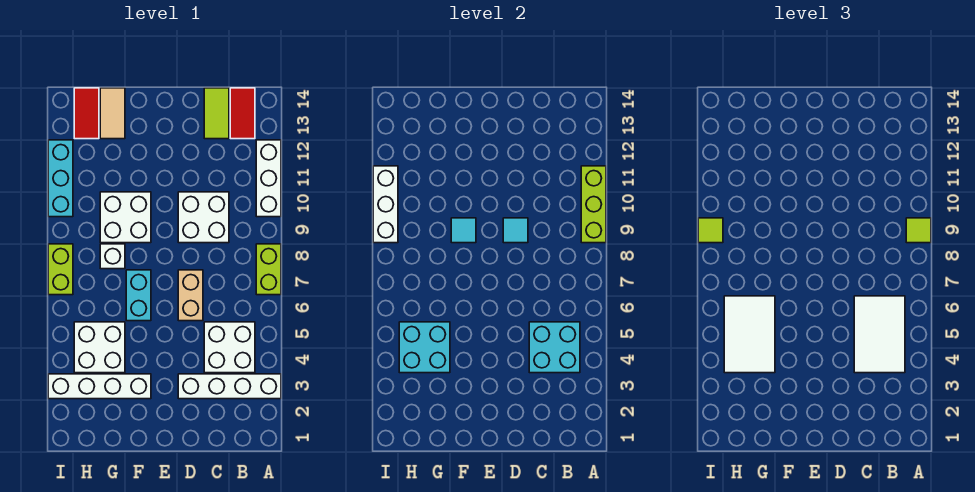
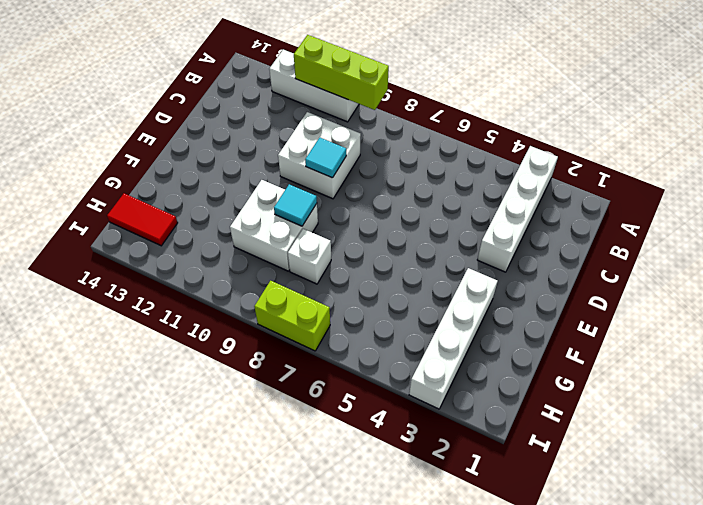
none -> lime 1x2 brick [256,244,281,295]
none -> white 2x2 brick [204,322,255,373]
none -> red 1x2 tile [230,88,255,139]

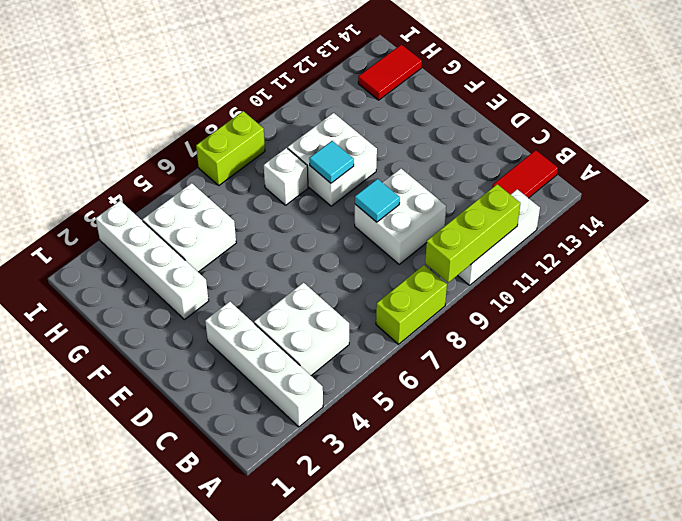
none -> lime 1x2 tile [204,88,229,139]
none -> tan 1x2 brick [178,270,203,321]
none -> cyan 1x2 brick [126,270,151,321]

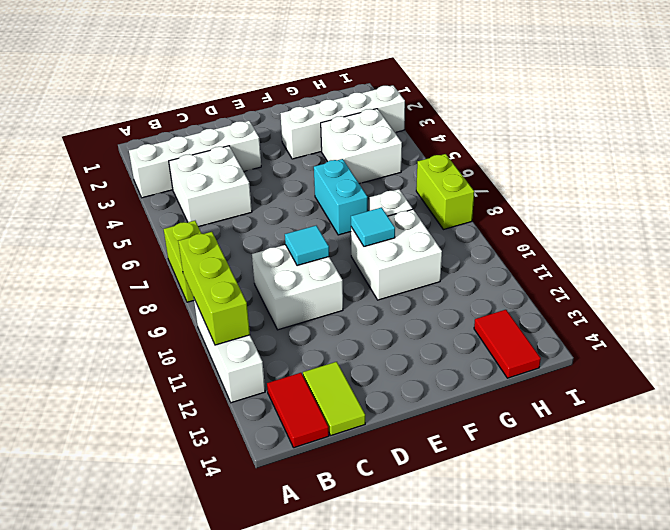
none -> tan 1x2 brick [178,270,203,321]
none -> tan 1x2 tile [100,88,125,139]
none -> cyan 1x3 brick [48,140,73,217]

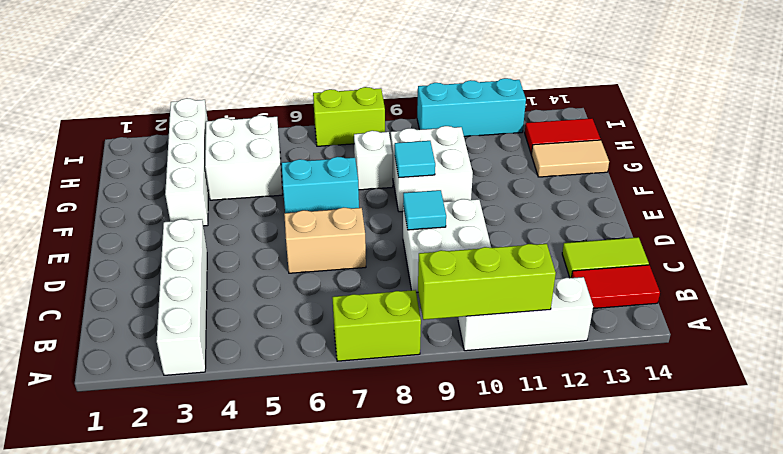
none -> white 2x2 brick [204,322,255,373]
none -> cyan 2x2 brick [529,322,580,373]
none -> cyan 2x2 brick [399,322,450,373]

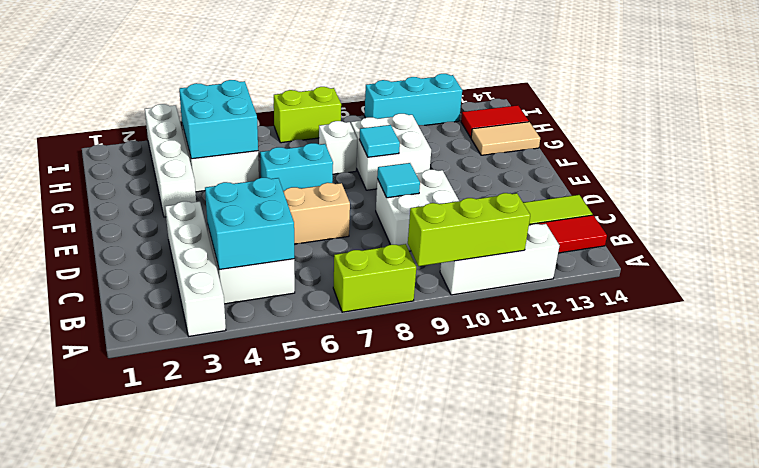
none -> white 1x3 brick [373,166,398,243]
none -> lime 1x1 tile [906,218,931,243]
none -> white 2x3 tile [854,296,905,373]

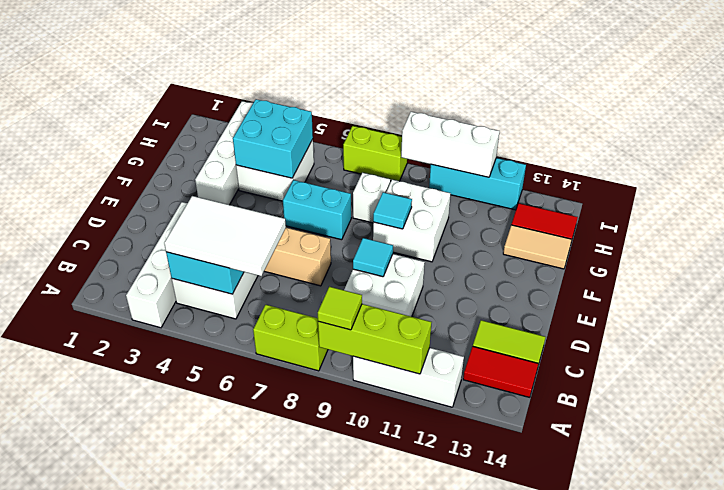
none -> white 2x3 tile [724,296,775,373]
none -> lime 1x1 tile [698,218,723,243]

